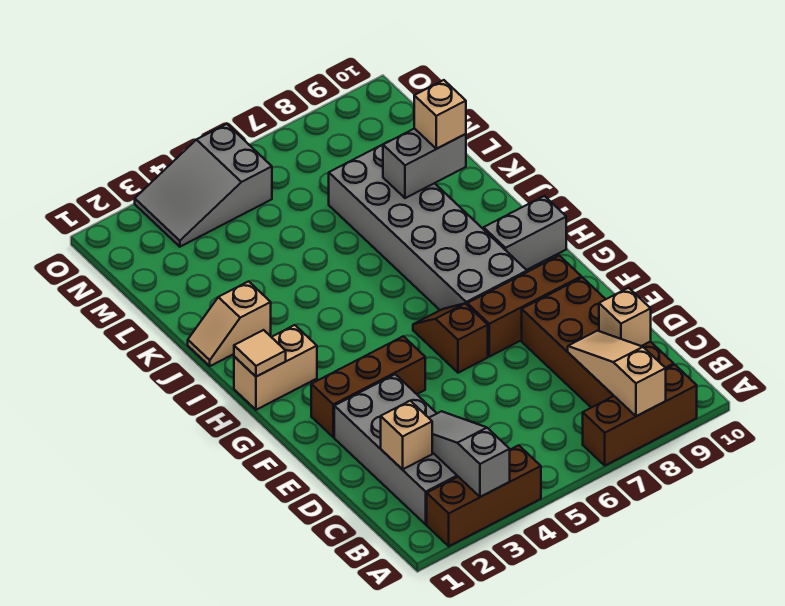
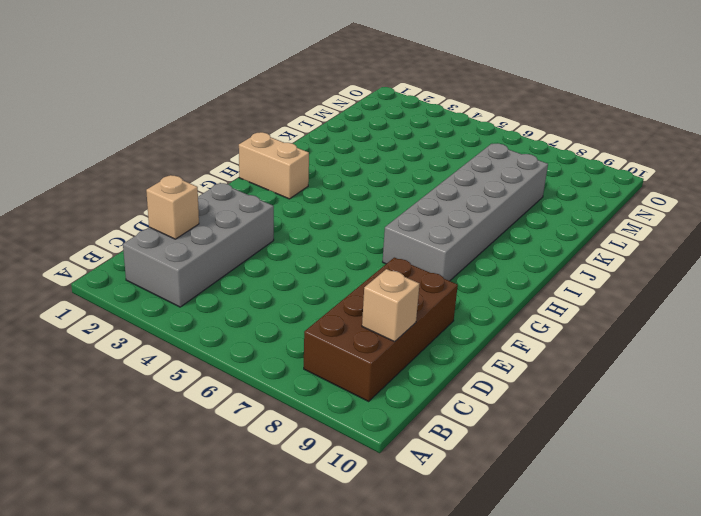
none -> brown 1x3 brick [427,445,541,546]
none -> brown 1x3 brick [583,365,697,465]
none -> brown 1x3 brick [311,336,425,437]

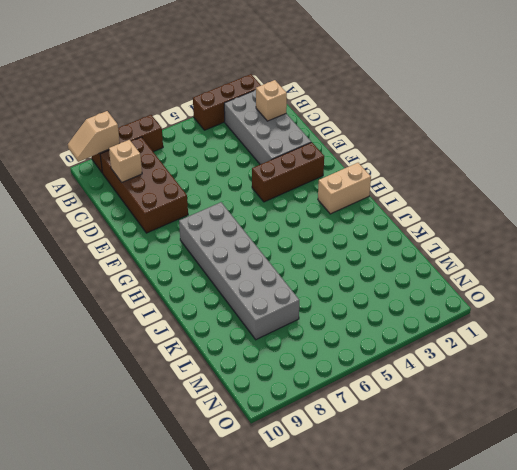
tan 1x2 slope [68,111,120,162] -> tan 1x2 slope turned to [188,281,271,366]
none -> brown 1x2 slope [413,304,488,373]
none -> brown 1x3 brick [467,256,581,357]
none -> grey 1x2 brick [484,196,566,270]

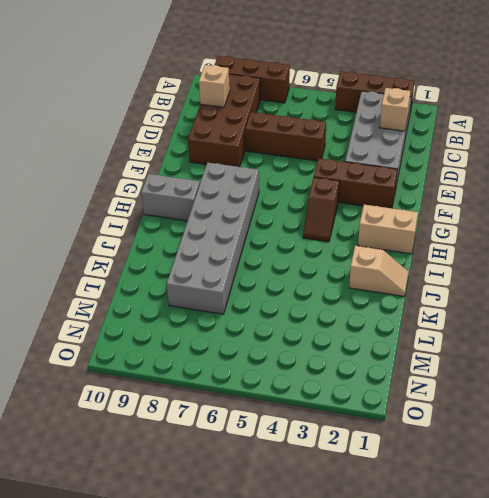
brown 1x3 brick [245,112,326,161] -> brown 1x3 brick moved to [467,256,581,357]
brown 1x2 slope [303,177,339,242] -> brown 1x2 slope moved to [413,304,488,373]
none -> grey 2x3 slope [135,124,272,247]
none -> grey 1x3 slope [429,411,510,497]
none -> tan 1x3 slope [568,331,666,416]

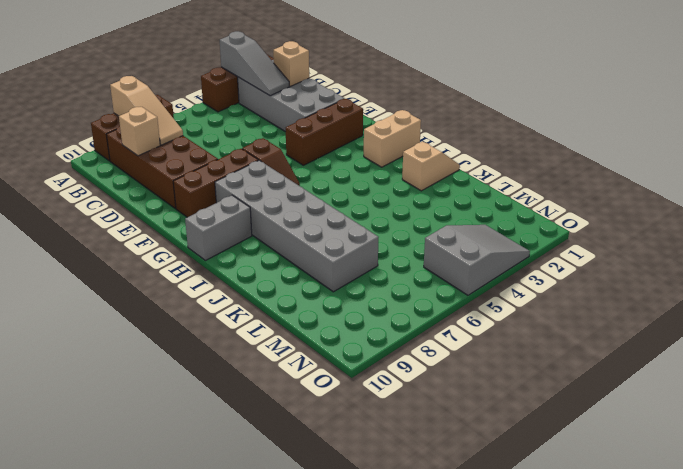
none -> tan 1x1 tile [234,330,286,377]
none -> grey 1x2 brick [383,128,466,198]
none -> tan 1x1 brick [414,80,466,149]

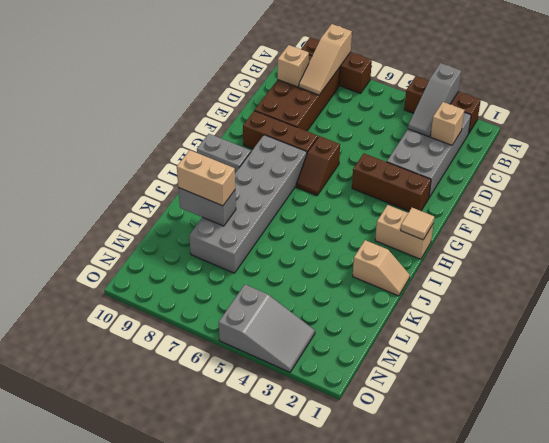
tan 1x2 brick [177,150,235,206] -> tan 1x1 brick [414,80,466,149]

